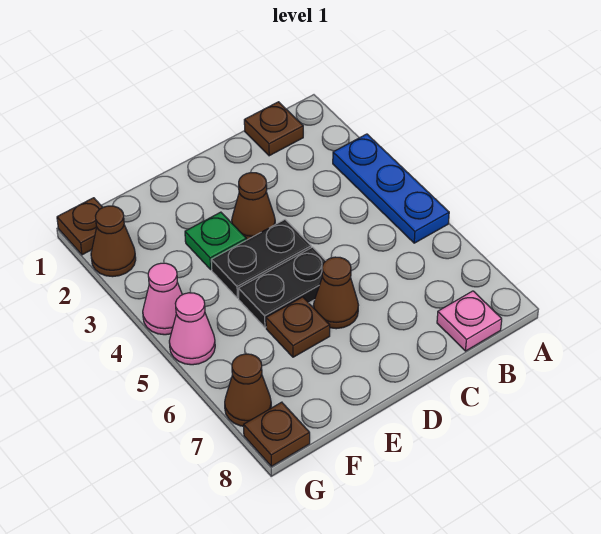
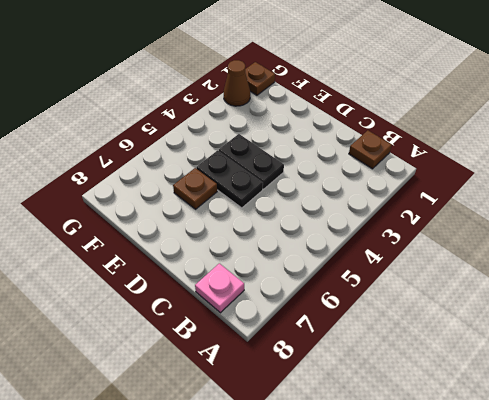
none -> blue 1x3 plate [333,134,449,243]
none -> brown 1x1 cone [232,173,275,240]
none -> brown 1x1 cone [313,257,358,329]

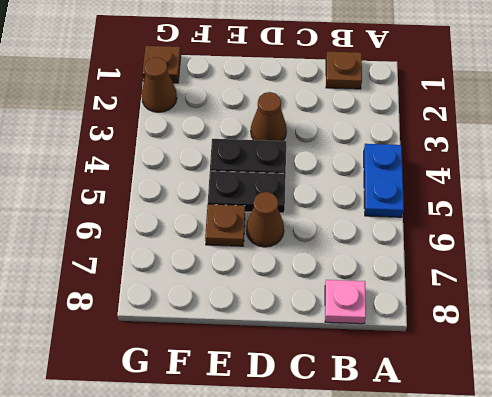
blue 1x2 plate [364,144,404,217] -> blue 1x3 plate [333,134,449,243]
none -> green 1x1 plate [185,212,246,269]
none -> pink 1x1 cone [143,263,182,335]
none -> pink 1x1 cone [169,293,215,365]

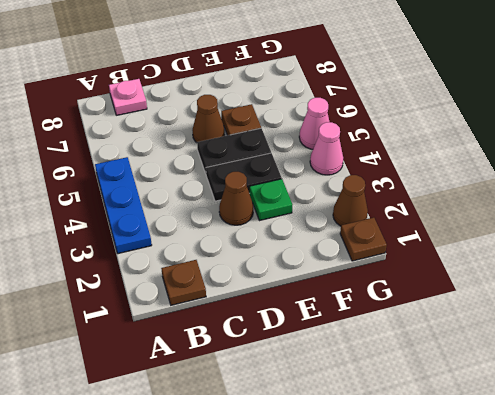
none -> brown 1x1 cone [225,354,271,426]
none -> brown 1x1 plate [244,402,310,466]

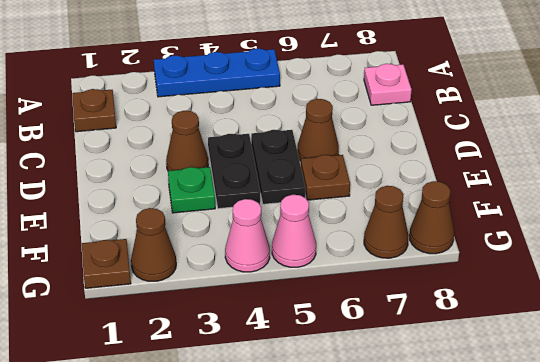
brown 1x1 cone [409,181,454,254] -> brown 1x1 plate [244,402,310,466]

